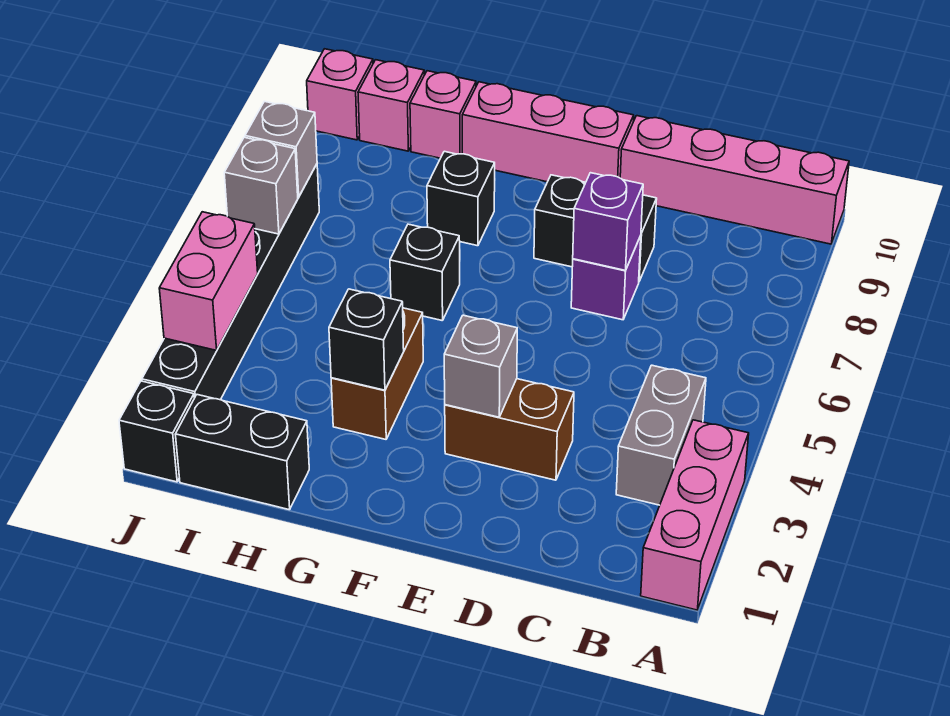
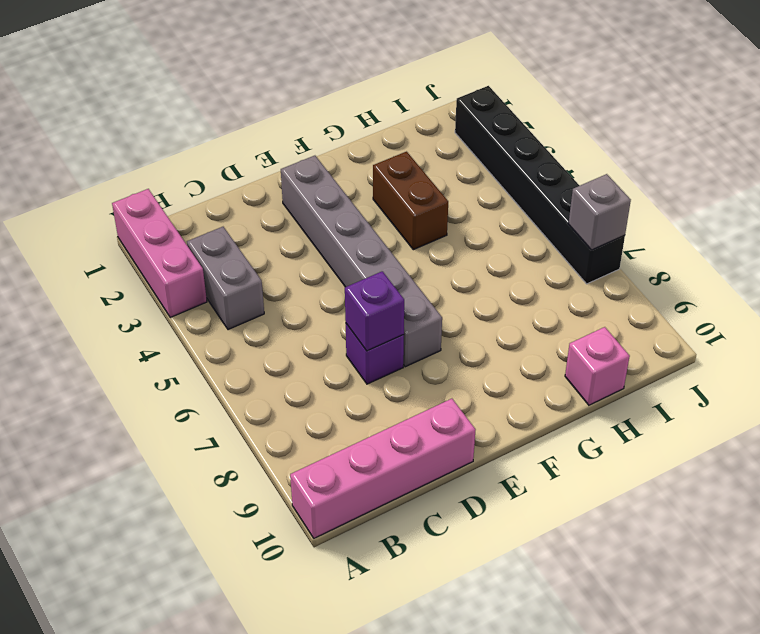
grey 1x6 brick [281,156,442,367] -> brown 1x2 brick [445,379,574,480]
none -> black 1x2 brick [534,175,657,281]
none -> pink 1x3 brick [462,82,634,182]
none -> black 1x1 brick [390,224,460,321]

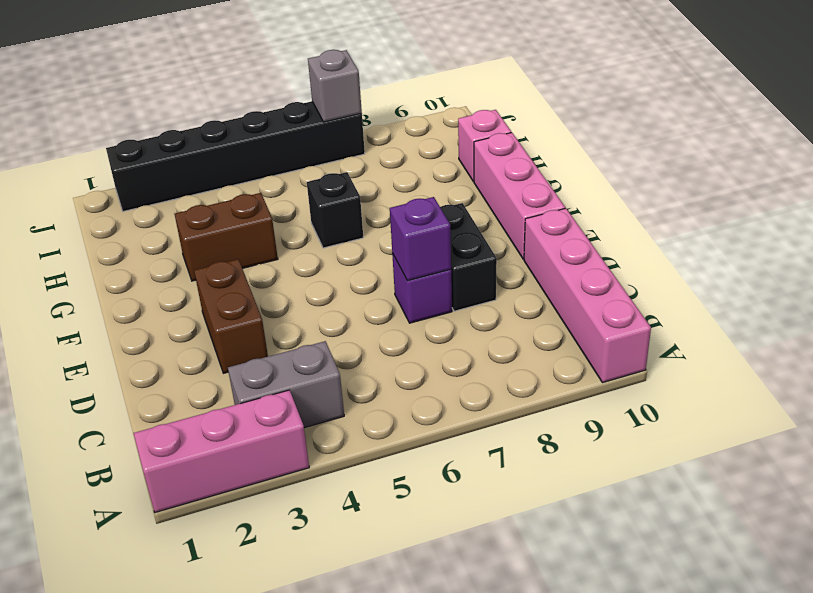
none -> black 1x1 brick [427,151,495,246]
none -> black 1x2 brick [175,395,309,510]
none -> pink 1x1 brick [358,60,424,151]

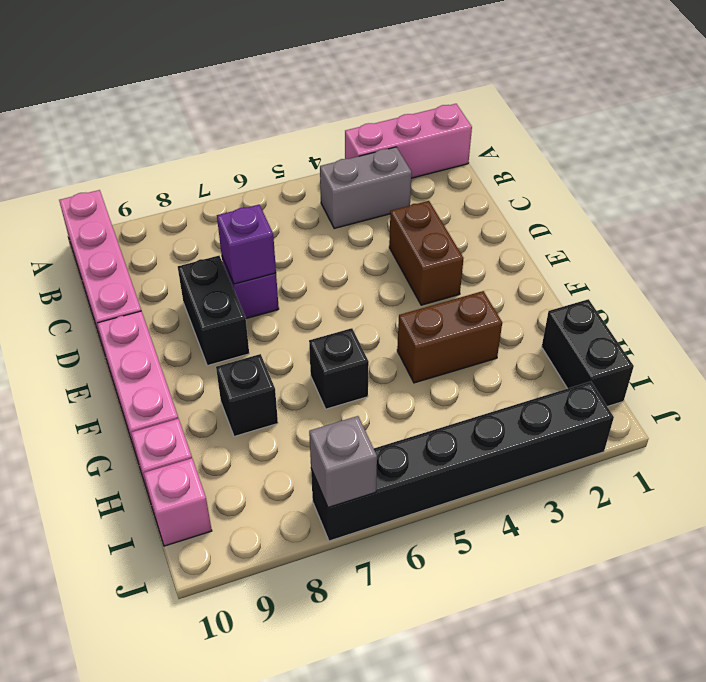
none -> black 1x1 brick [119,381,194,482]
none -> pink 1x1 brick [307,49,373,140]
none -> grey 1x1 brick [444,315,517,417]

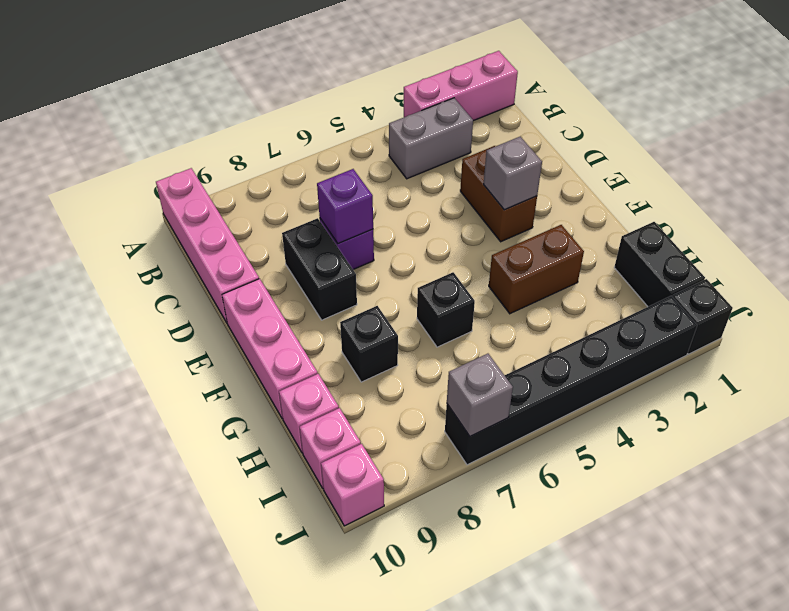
none -> black 1x1 brick [329,289,404,390]
none -> pink 1x2 brick [159,212,258,350]
none -> grey 1x1 brick [224,137,298,234]

